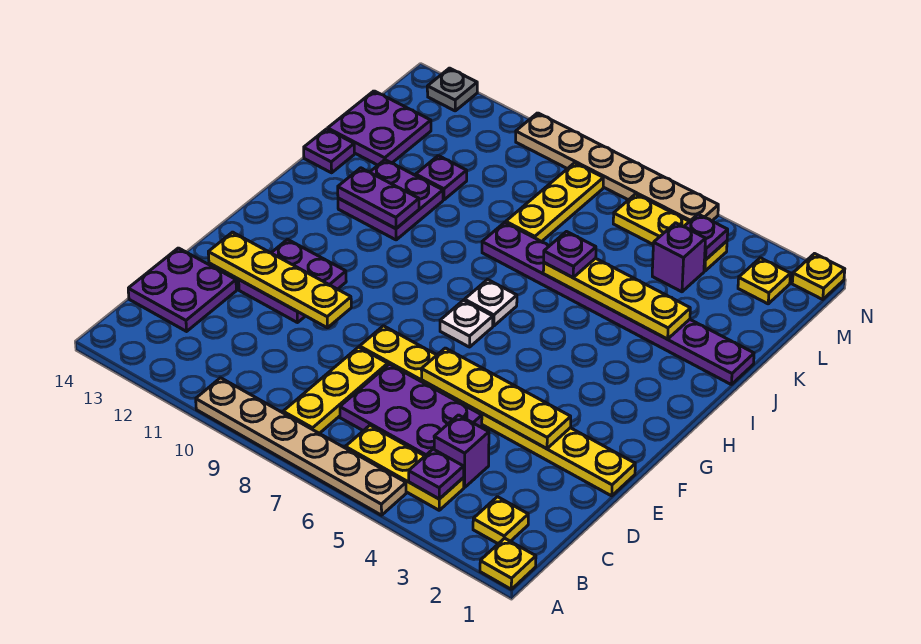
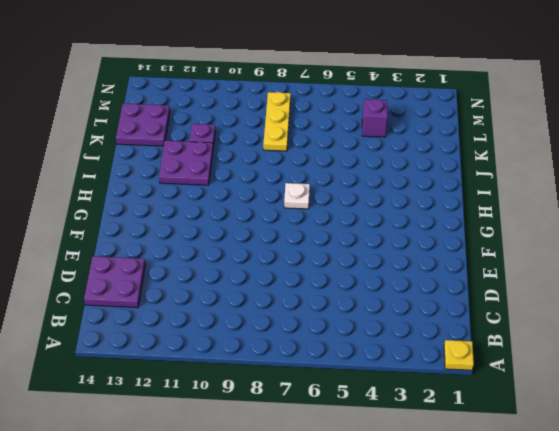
none -> tan 1x6 plate [196,378,406,515]
none -> yellow 1x1 plate [473,497,528,544]
none -> yellow 1x3 plate [345,425,464,510]
none -> yellow 1x3 plate [283,347,388,433]

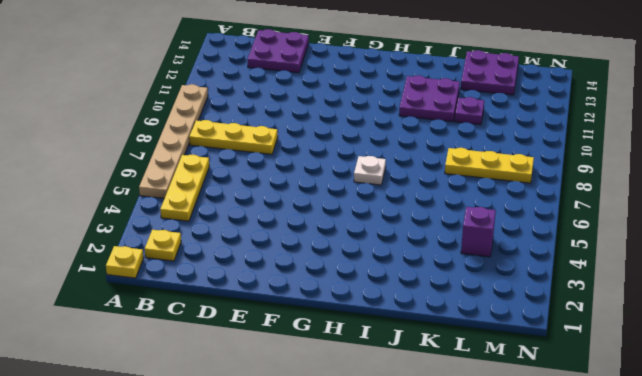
none -> purple 1x1 brick [434,415,489,487]
none -> purple 2x3 plate [340,364,482,456]
none -> yellow 1x8 plate [360,326,635,496]
none -> purple 2x2 plate [239,239,346,323]

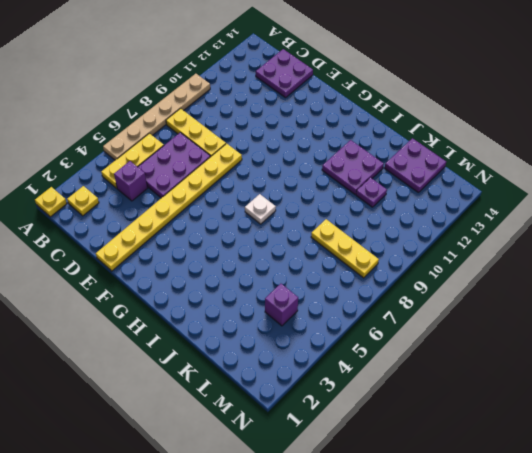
none -> purple 2x2 plate [239,239,346,323]
none -> white 1x1 plate [440,300,493,347]
none -> purple 1x8 plate [482,222,754,384]
none -> purple 1x1 plate [304,129,354,173]

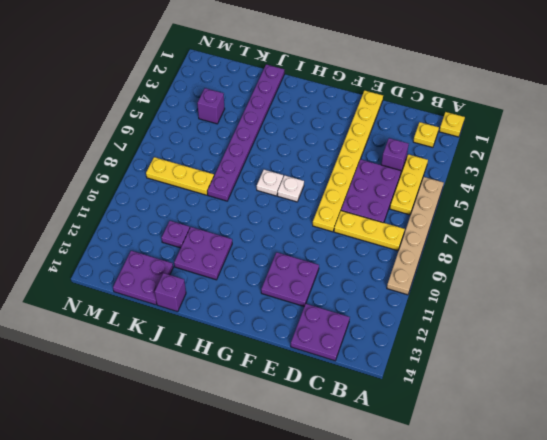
purple 1x1 brick [155,273,186,312] -> purple 1x1 plate [304,129,354,173]
none -> yellow 1x1 plate [738,258,790,304]
none -> yellow 1x3 plate [613,194,727,271]
none -> yellow 1x1 plate [792,254,845,299]
none -> tan 1x6 plate [516,113,718,221]

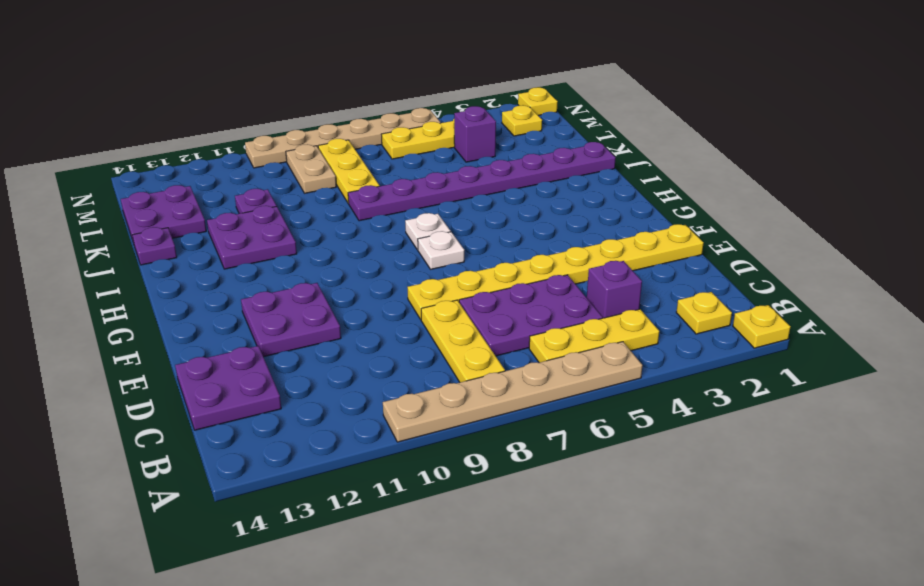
tan 1x2 plate [286,144,336,193] -> none
none -> grey 1x1 plate [427,68,477,111]
none -> purple 1x1 plate [409,449,464,499]
none -> yellow 1x4 plate [421,348,571,448]
none -> yellow 1x4 plate [208,232,351,328]

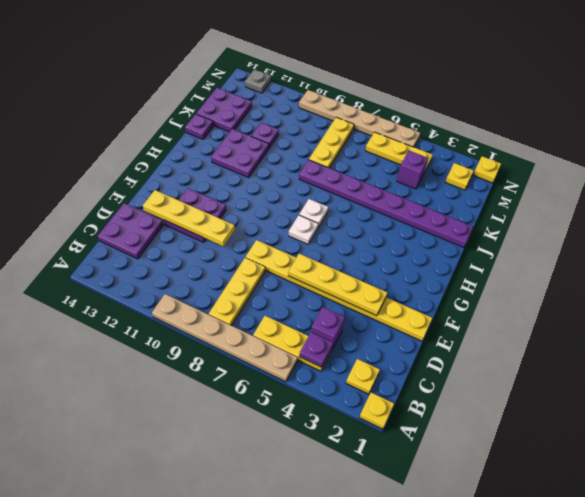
none -> purple 2x3 plate [340,364,482,456]
none -> purple 1x2 plate [338,168,419,229]
none -> yellow 1x4 plate [543,258,690,339]
none -> purple 1x1 plate [684,214,728,260]

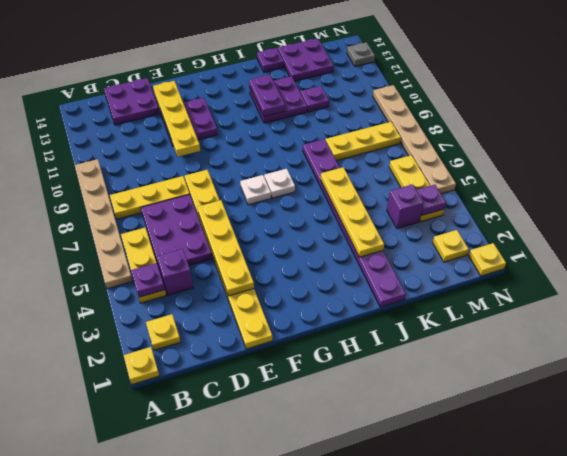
none -> purple 1x1 plate [544,232,596,277]

